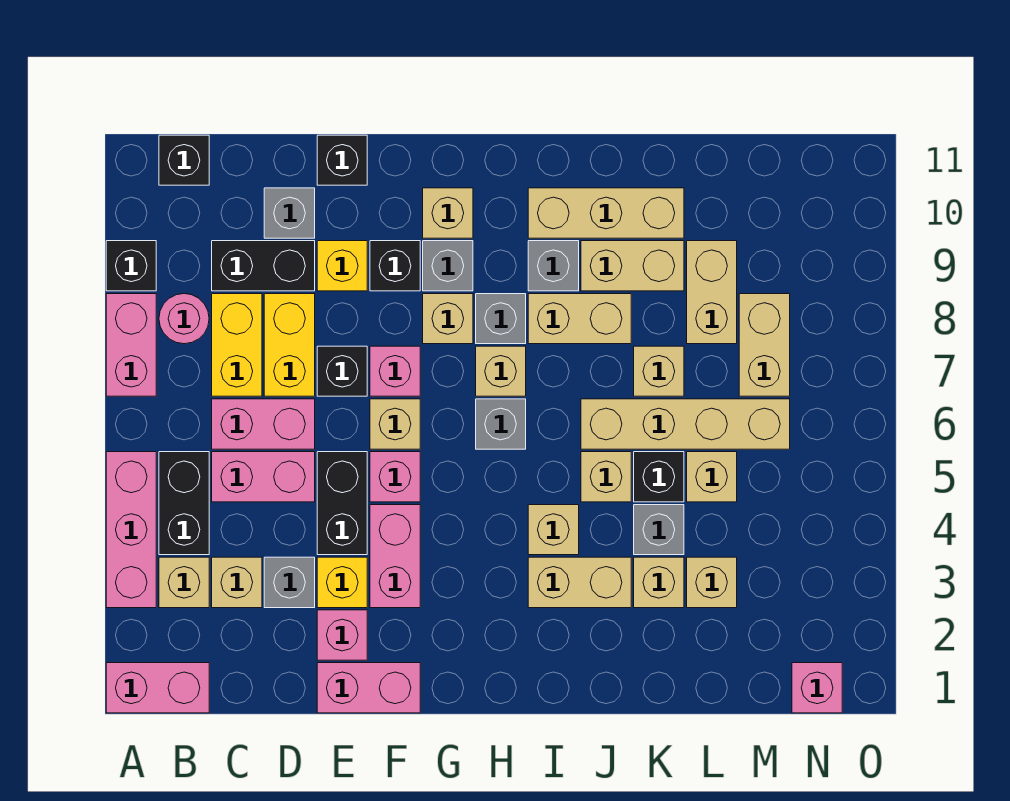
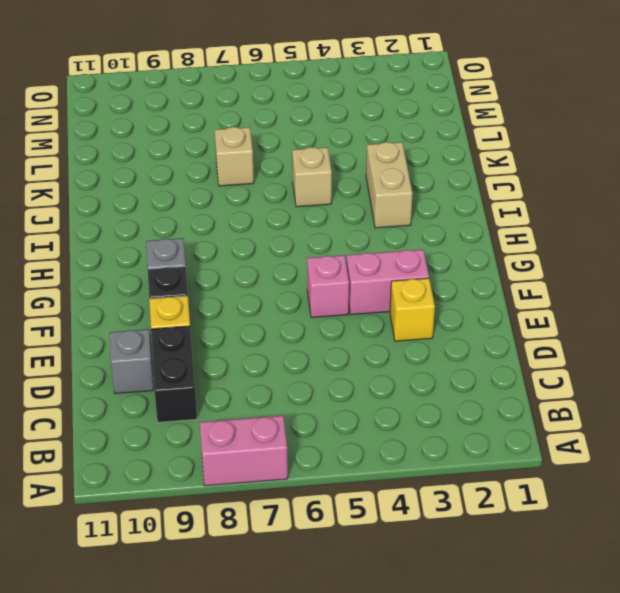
none -> pink 1x2 brick [106,663,209,713]
none -> pink 1x3 brick [106,452,156,608]
none -> black 1x1 brick [106,241,156,291]
none -> tan 1x1 brick [159,557,209,608]

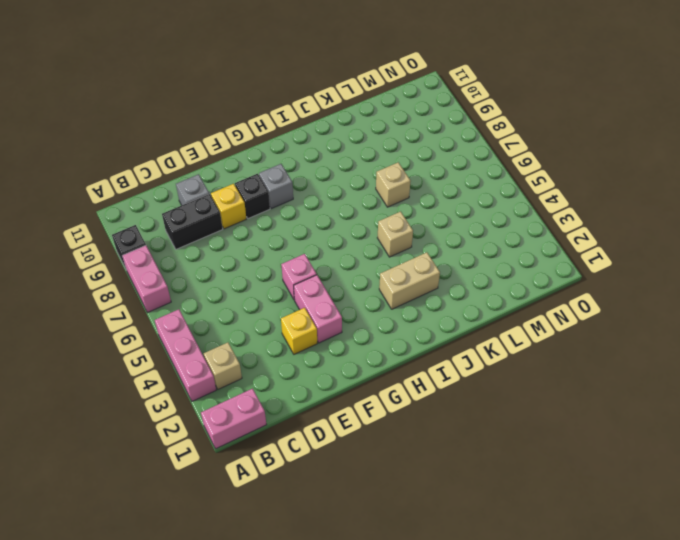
none -> black 1x2 brick [159,452,209,555]
none -> pink 1x1 round brick [159,294,209,344]
none -> black 1x1 brick [159,135,209,185]
none -> tan 1x1 brick [212,557,262,608]

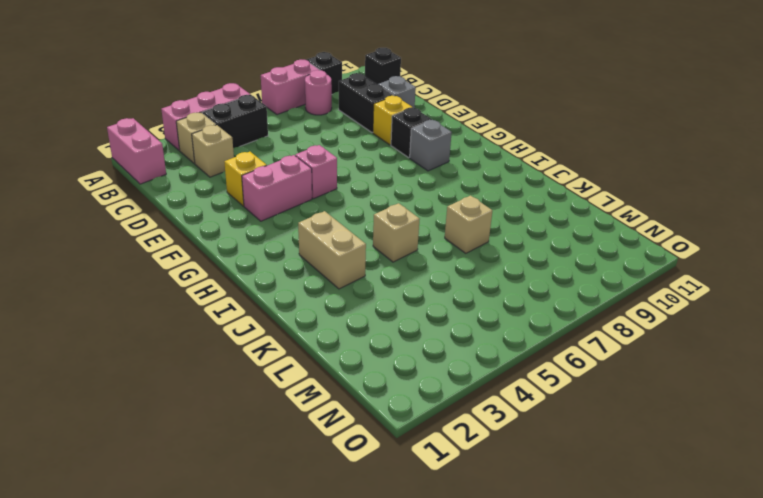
none -> pink 1x2 brick [212,452,315,502]
none -> pink 1x2 brick [212,399,315,449]
none -> yellow 1x2 brick [212,294,262,396]
none -> grey 1x1 brick [264,557,315,608]

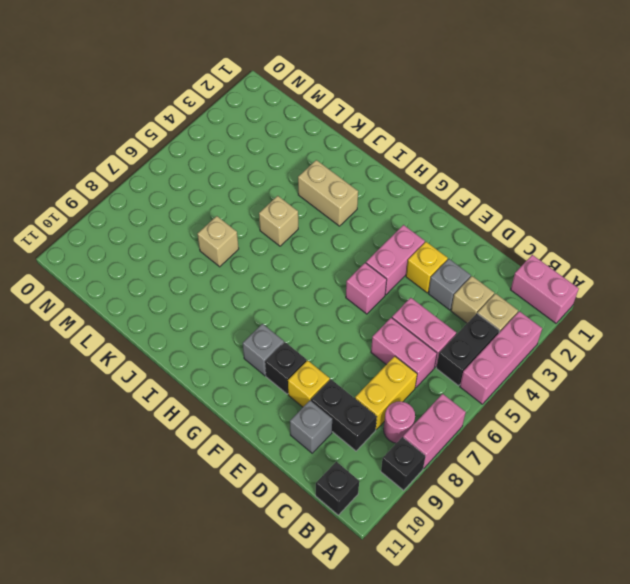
none -> yellow 1x2 brick [264,294,315,396]
none -> pink 1x2 brick [317,663,420,713]
none -> pink 1x1 brick [317,610,367,660]
none -> black 1x2 brick [317,452,367,555]

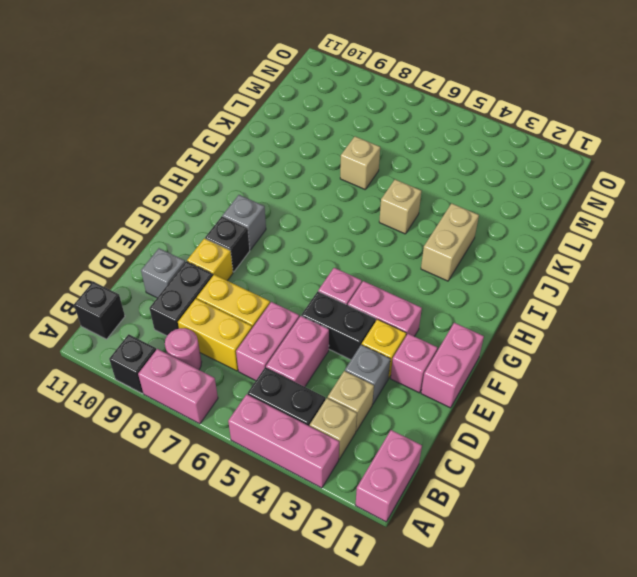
none -> black 1x1 brick [317,346,367,396]
none -> black 1x1 brick [317,135,367,185]
none -> tan 1x1 brick [370,399,420,449]
none -> pink 1x1 brick [370,346,420,396]

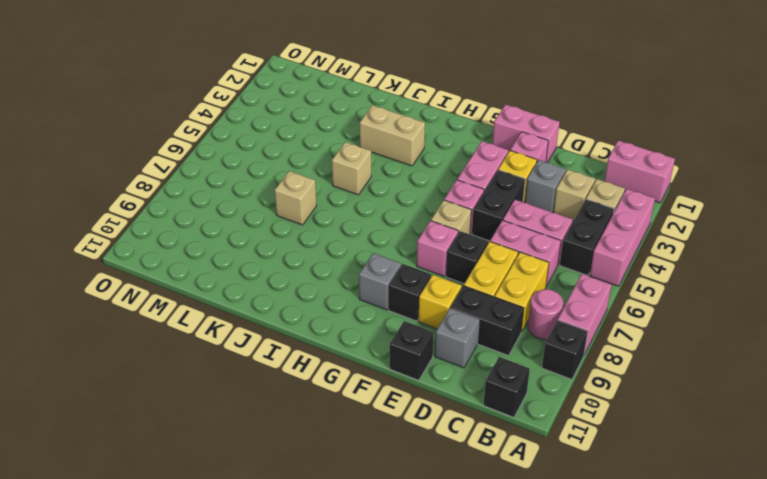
none -> tan 1x1 brick [423,294,473,344]
none -> tan 1x1 brick [423,188,473,238]
none -> grey 1x1 brick [476,399,526,449]
none -> tan 1x1 brick [476,346,526,396]

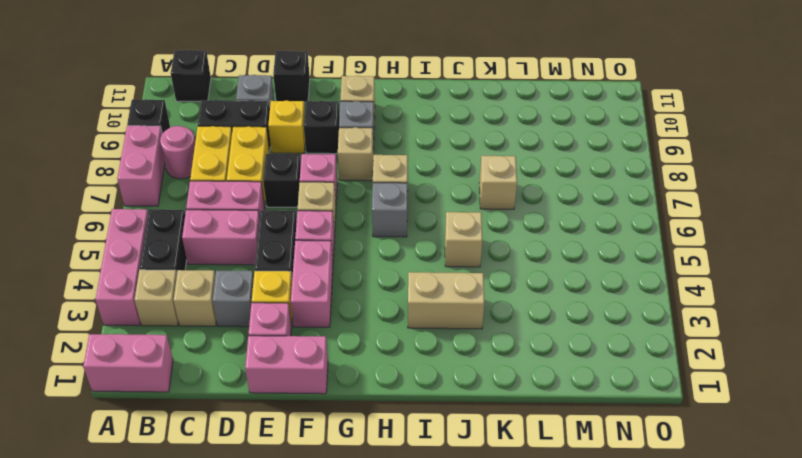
none -> grey 1x1 brick [476,294,526,344]
none -> tan 1x1 brick [528,505,579,555]
none -> tan 1x2 brick [528,294,631,344]
none -> grey 1x1 brick [528,241,579,291]

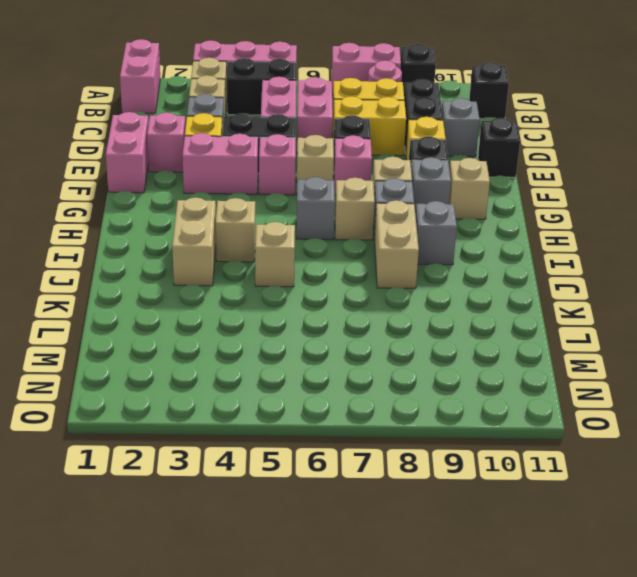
none -> tan 1x3 brick [528,188,684,238]
none -> tan 1x4 brick [581,399,790,449]
none -> tan 1x2 brick [581,241,684,291]
none -> tan 1x1 brick [634,557,684,608]

